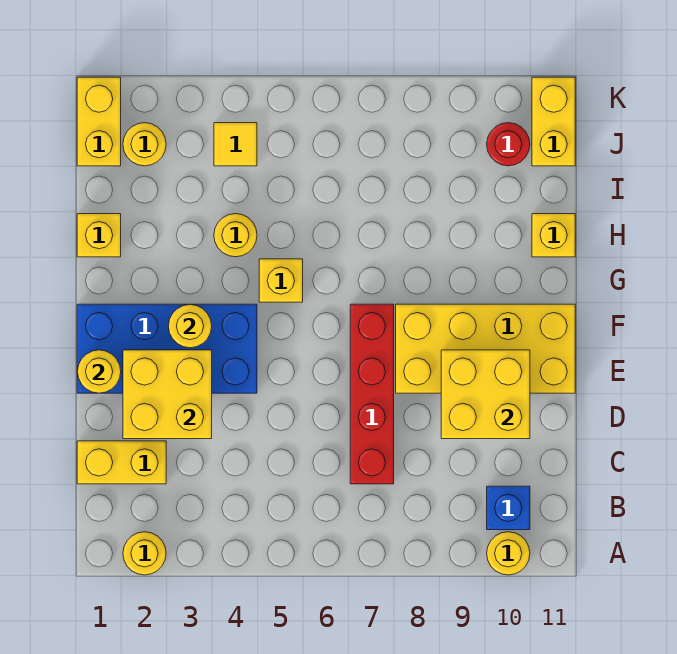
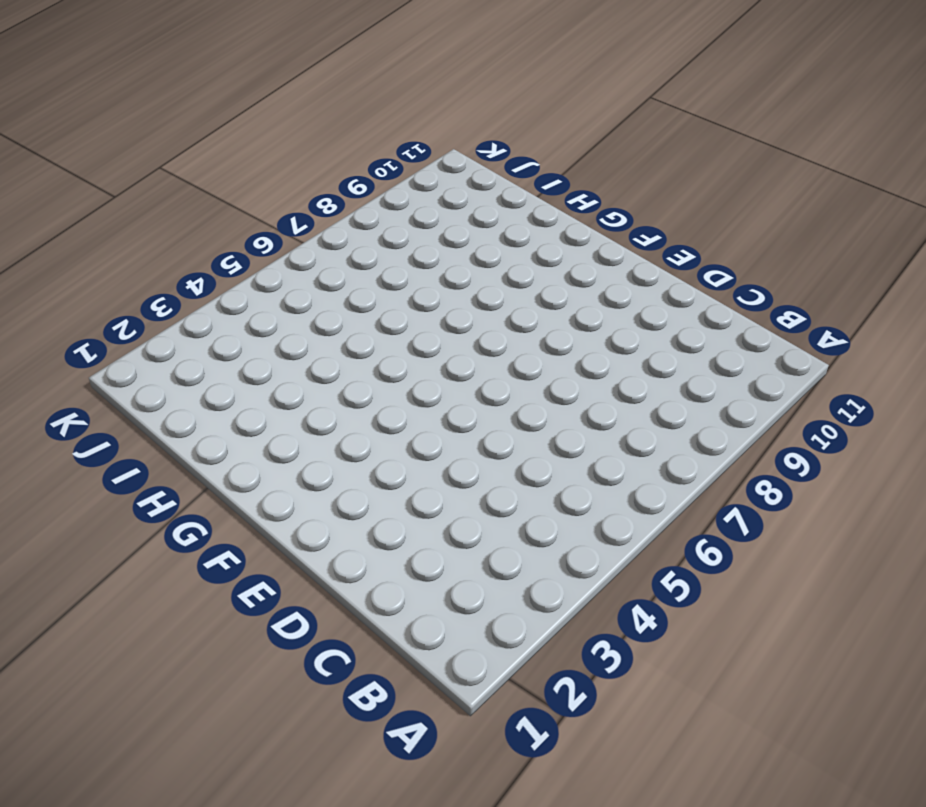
none -> yellow 1x1 round brick [123,532,166,575]
none -> yellow 1x1 round brick [487,532,530,575]
none -> blue 1x1 brick [487,486,530,530]

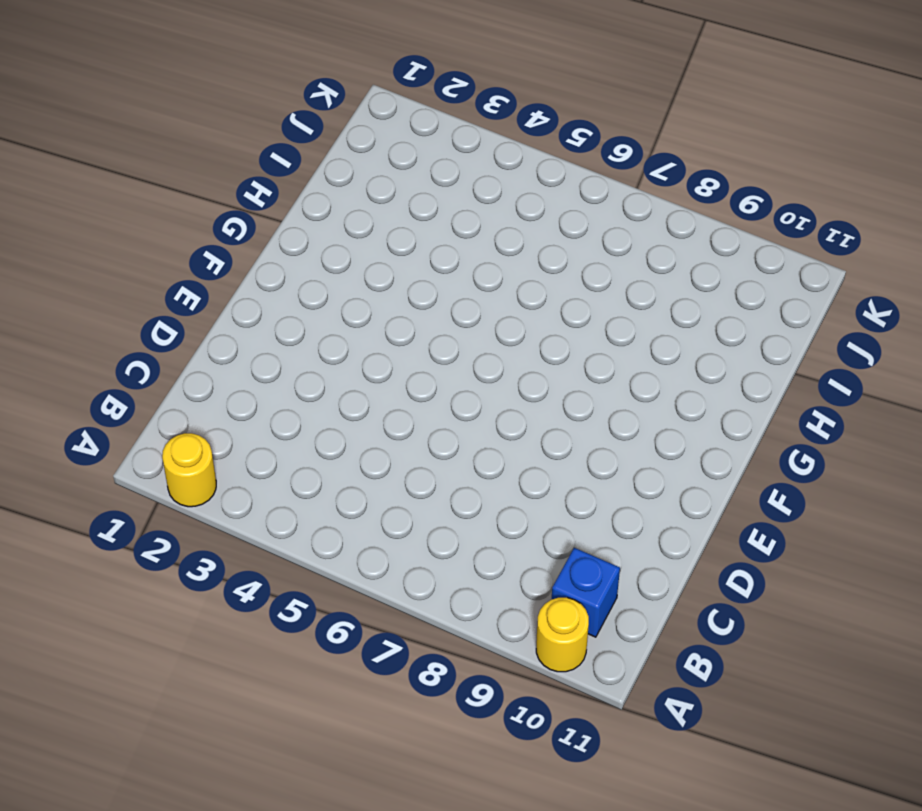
none -> yellow 1x2 brick [77,441,166,484]
none -> red 1x4 brick [350,304,394,484]
none -> blue 2x4 brick [77,304,257,393]

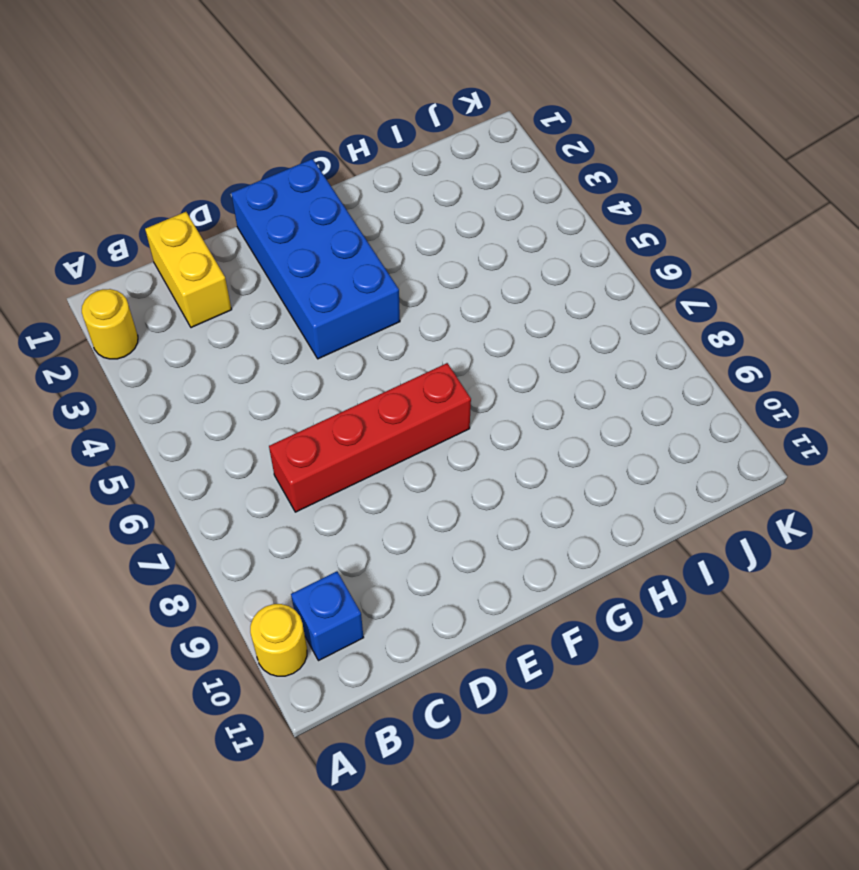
none -> yellow 2x4 brick [396,304,575,393]
none -> yellow 1x1 brick [259,259,303,302]
none -> yellow 1x1 brick [77,214,121,257]

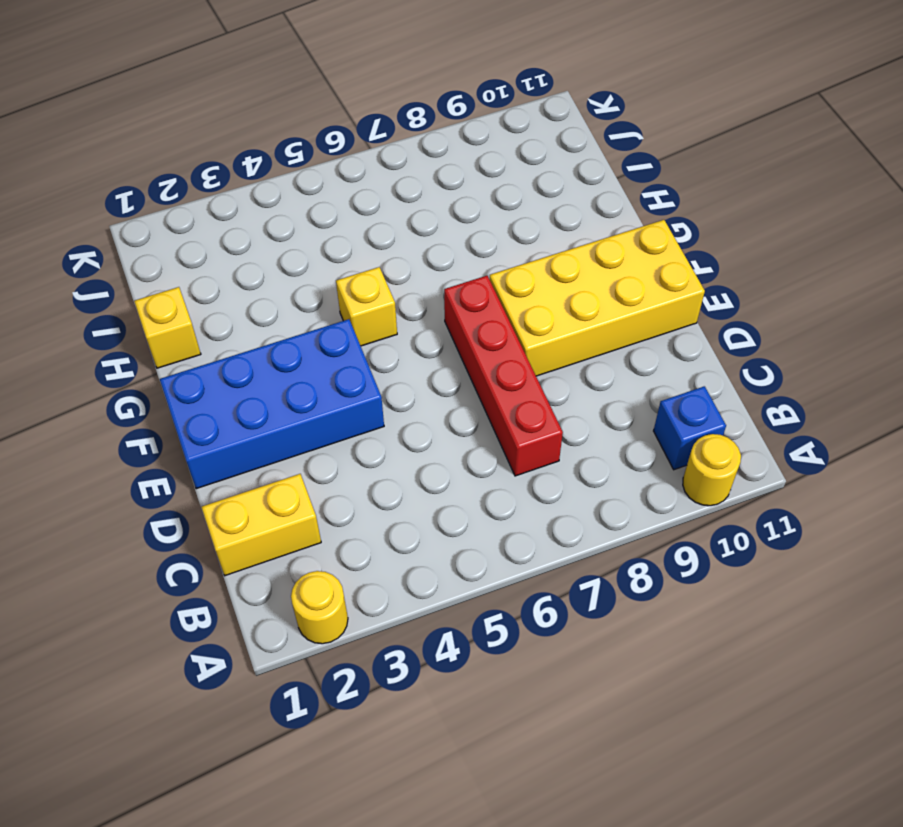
none -> yellow 1x1 round brick [214,214,257,257]
none -> yellow 1x1 brick [532,214,575,257]
none -> yellow 1x2 brick [77,77,121,166]

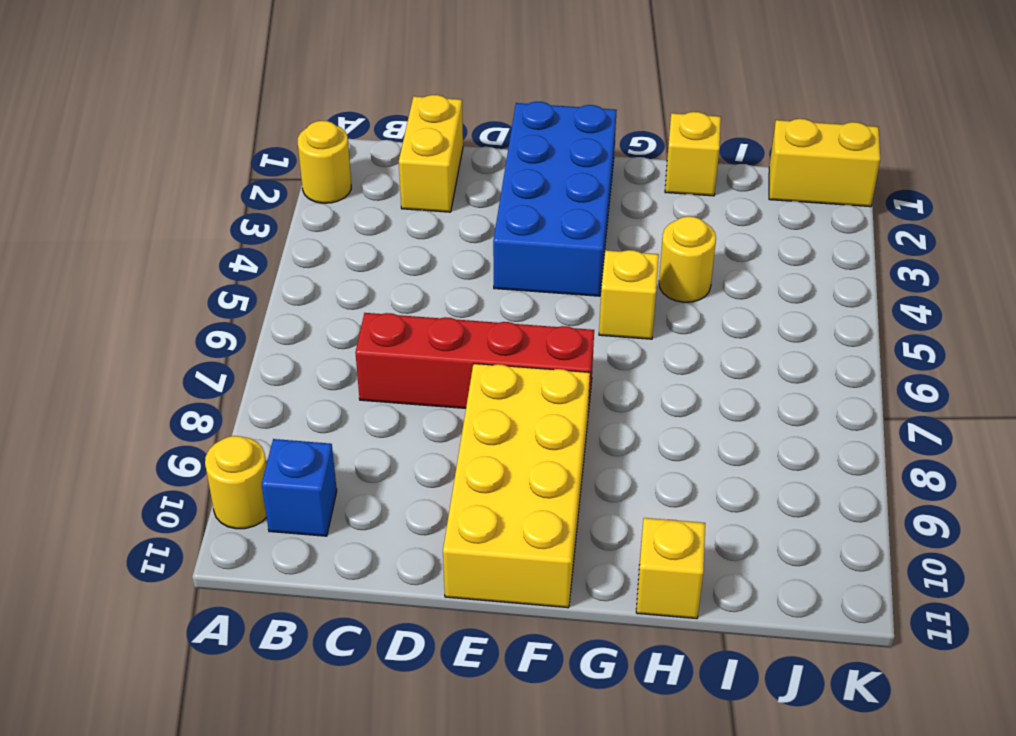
none -> yellow 1x1 round brick [123,123,166,166]
none -> yellow 1x1 tile [214,123,257,166]
none -> red 1x1 round brick [487,123,530,166]

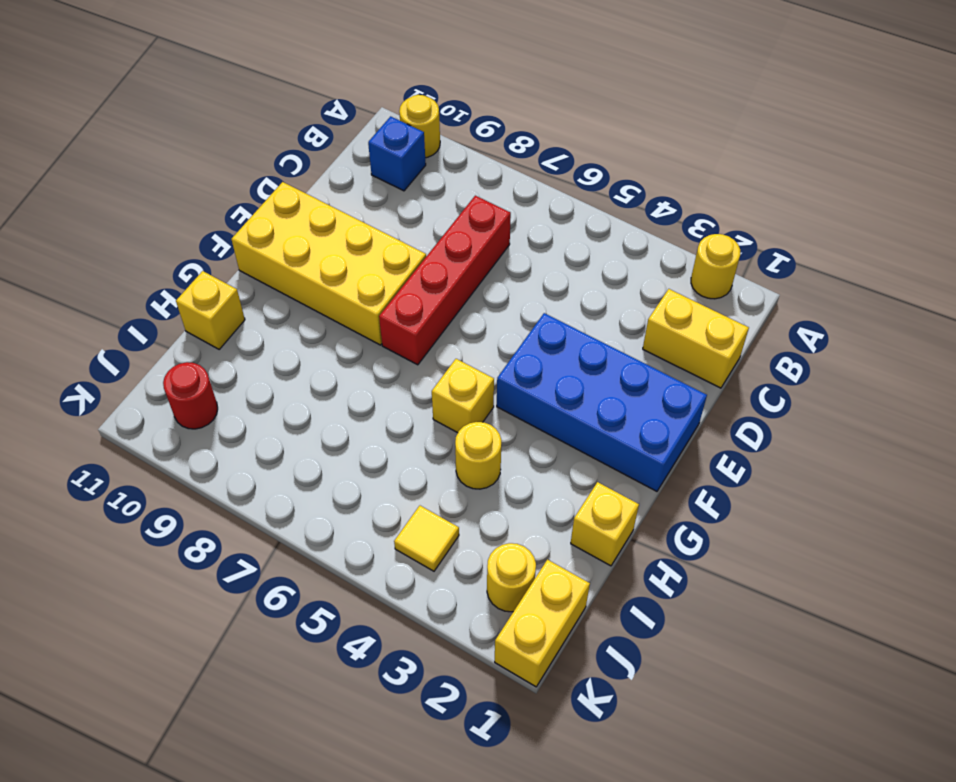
none -> yellow 1x2 brick [532,77,575,166]
none -> yellow 2x2 brick [123,350,212,439]
none -> yellow 2x2 brick [441,350,530,439]

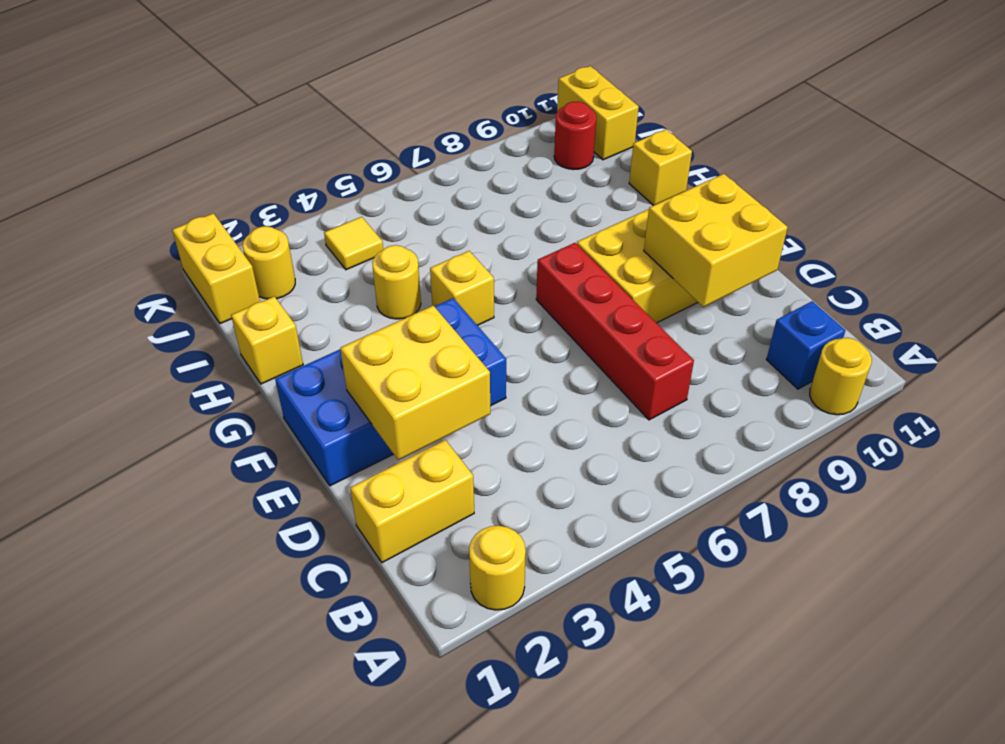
none -> yellow 1x1 round brick [78,350,121,393]
none -> yellow 1x1 round brick [168,305,212,348]

